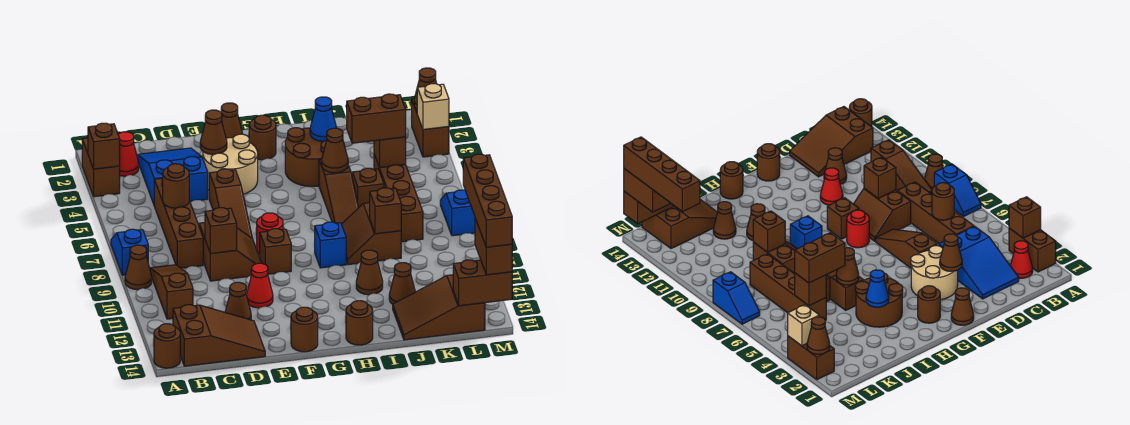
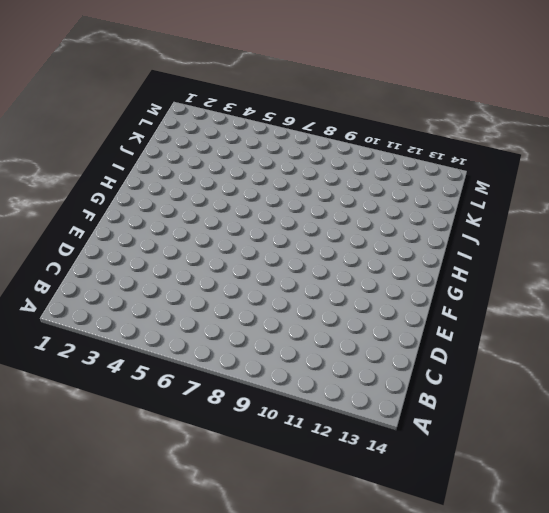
none -> brown 1x2 brick [82,138,120,197]
none -> blue 1x2 slope [111,229,148,275]
none -> brown 1x1 cone [125,245,152,290]
none -> brown 1x1 round brick [154,324,180,368]

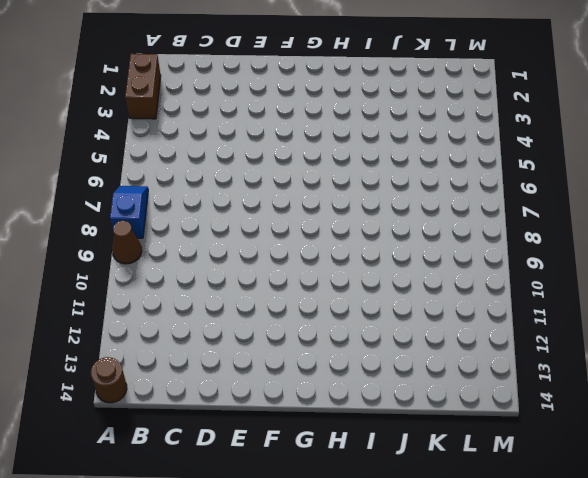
none -> red 1x1 cone [118,132,139,176]
none -> brown 1x3 slope [150,265,193,319]
none -> brown 2x3 slope [173,305,265,366]
none -> blue 2x3 slope [137,148,208,204]

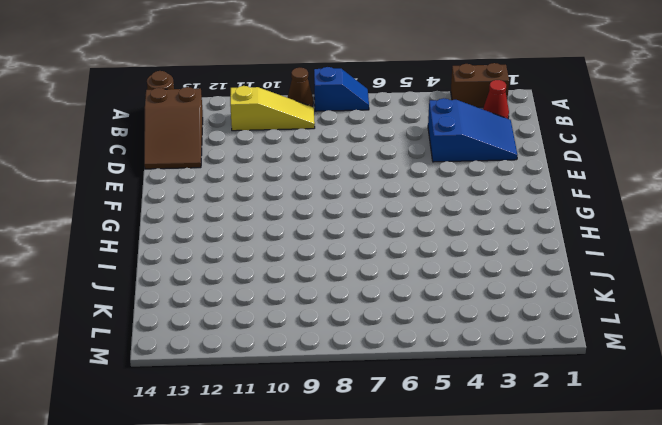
yellow 1x3 slope [230,86,315,131] -> brown 1x3 slope [150,265,193,319]
none -> brown 1x4 brick [154,178,203,268]
none -> brown 2x2 slope [199,223,261,281]
none -> brown 1x1 cone [225,282,251,320]
none -> tan 2x2 round brick [203,134,258,194]

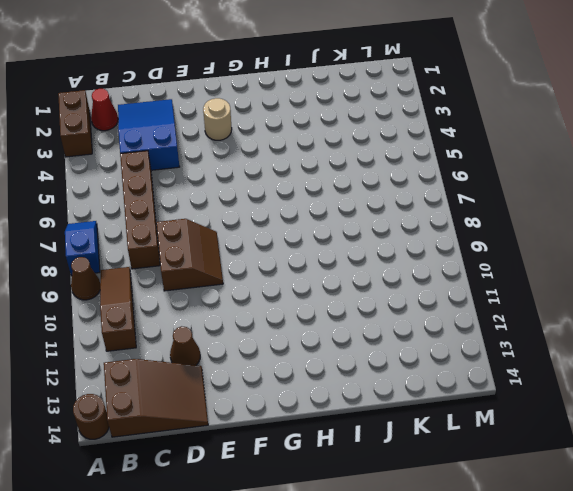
tan 1x1 round brick [203,98,232,140] -> tan 2x2 round brick [203,134,258,194]
none -> brown 1x3 slope [209,169,252,238]
none -> red 1x1 cone [246,263,273,308]
none -> brown 1x1 cone [221,103,243,138]
none -> red 1x1 round brick [257,213,283,254]

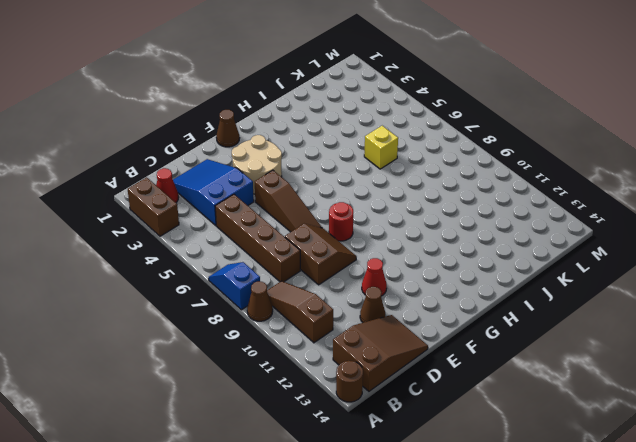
yellow 1x1 brick [364,126,398,169] -> brown 1x1 brick [352,168,384,207]
none -> brown 1x1 brick [260,229,291,274]
none -> brown 1x1 round brick [291,307,318,352]
none -> brown 1x1 round brick [249,115,276,160]
none -> brown 2x2 round brick [285,128,327,186]

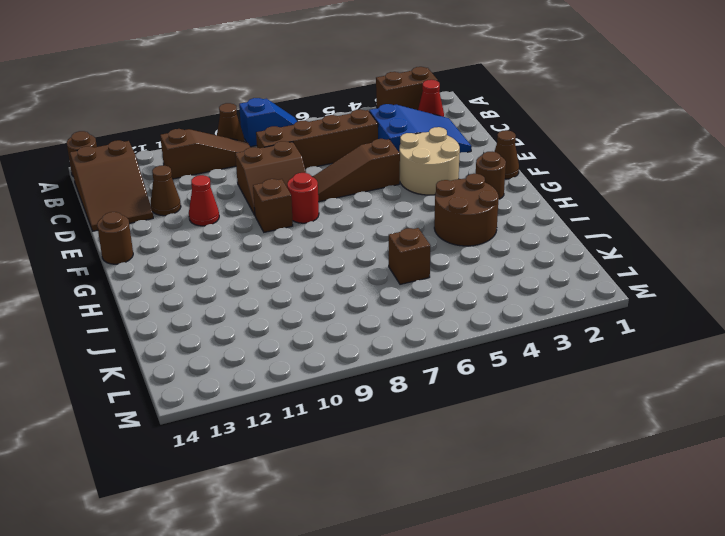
none -> blue 1x1 brick [315,222,346,268]
none -> brown 1x1 round brick [346,301,373,345]
none -> brown 1x3 slope [319,159,359,224]
none -> brown 2x2 slope [342,203,401,265]

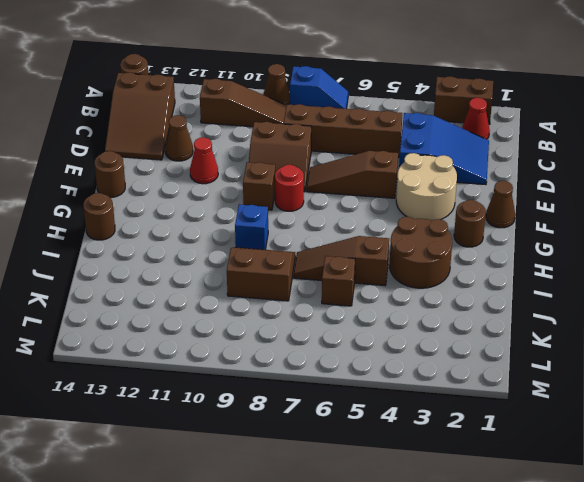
none -> brown 1x1 cone [356,250,383,295]
none -> brown 1x1 cone [389,263,415,304]
none -> brown 2x3 slope [393,275,485,340]
none -> brown 1x4 brick [374,154,423,242]

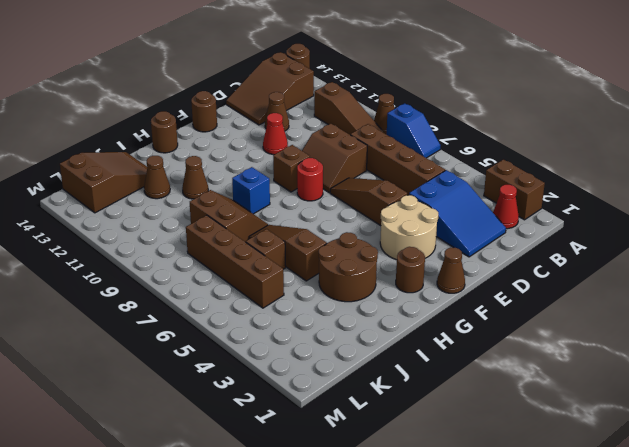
none -> brown 1x2 brick [412,99,449,157]
none -> blue 1x2 slope [440,190,475,236]
none -> brown 1x1 brick [88,123,120,169]
none -> brown 1x1 round brick [163,164,189,208]

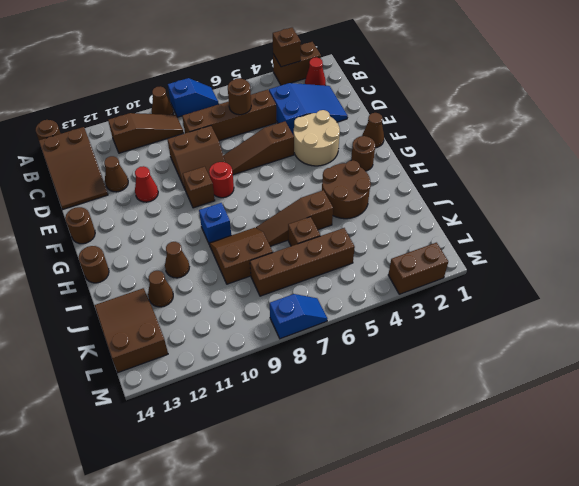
none -> brown 1x1 brick [205,208,237,254]
none -> brown 1x1 cone [200,110,227,155]
none -> blue 1x1 cone [310,97,336,141]
none -> brown 1x1 cone [322,128,348,173]

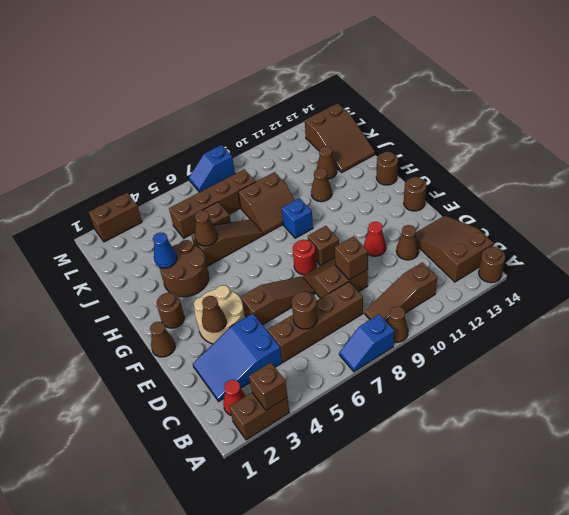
none -> brown 1x1 brick [370,188,401,234]
none -> brown 1x1 brick [374,137,406,168]
none -> brown 1x2 brick [453,260,512,306]
none -> brown 1x1 cone [414,68,437,109]

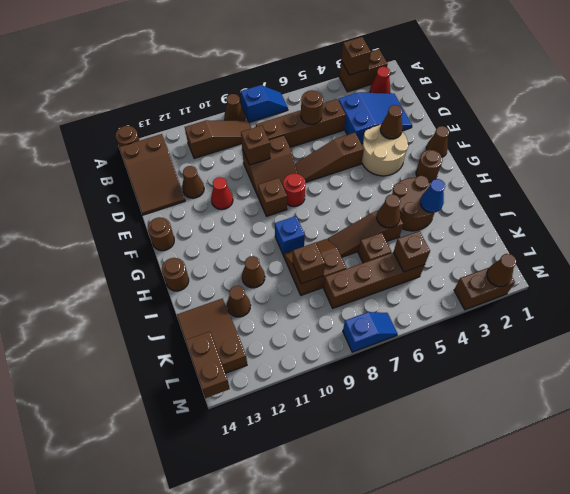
none -> tan 1x1 brick [417,84,449,130]
none -> brown 1x2 brick [347,94,406,143]
none -> brown 1x2 brick [475,218,512,275]
none -> brown 1x4 brick [463,154,512,247]

